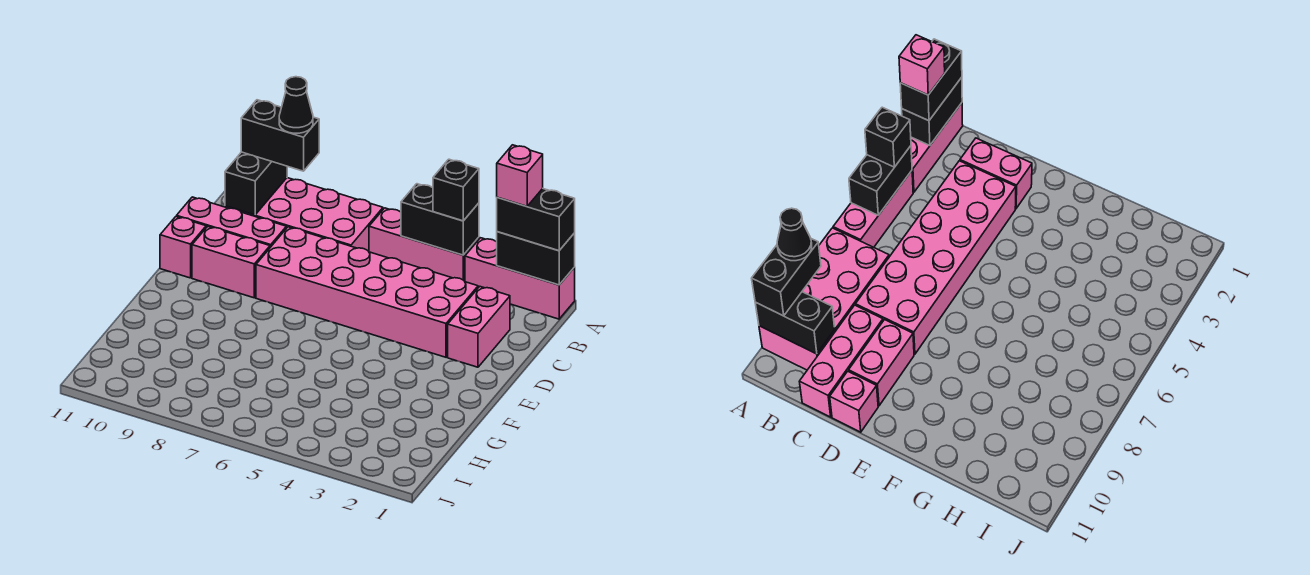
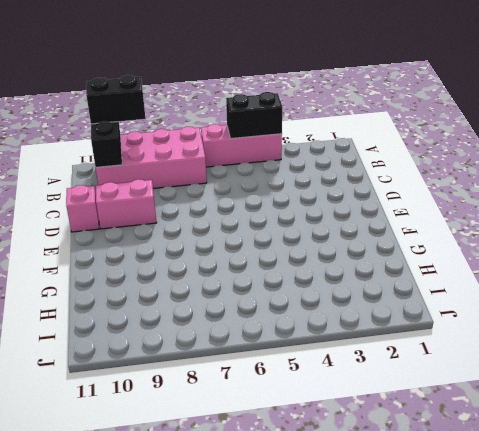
none -> pink 1x3 brick [465,238,575,319]
none -> pink 1x2 brick [448,287,510,367]
none -> pink 2x6 brick [256,227,478,357]

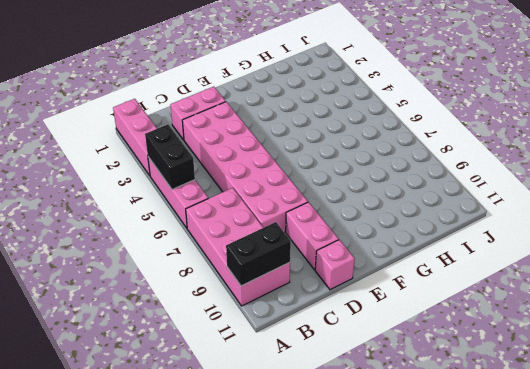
none -> pink 1x3 brick [177,197,286,247]
none -> black 1x2 brick [497,232,575,285]
none -> black 1x2 brick [497,189,575,251]

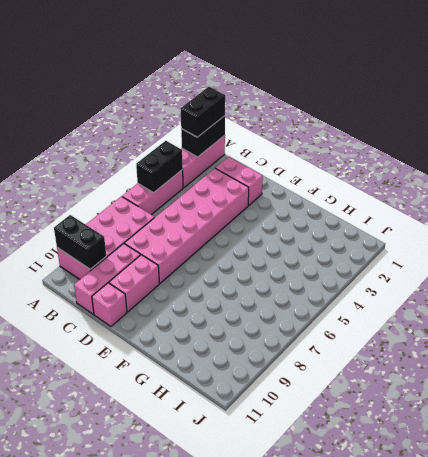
none -> black 1x1 brick [433,159,479,221]
none -> black 1x2 brick [241,100,319,171]
none -> pink 1x1 brick [497,145,543,206]

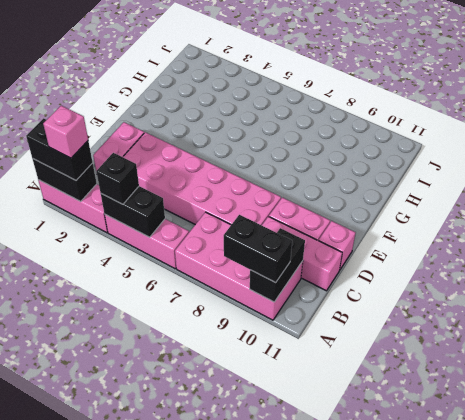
none -> black 1x1 cone [279,77,313,133]

